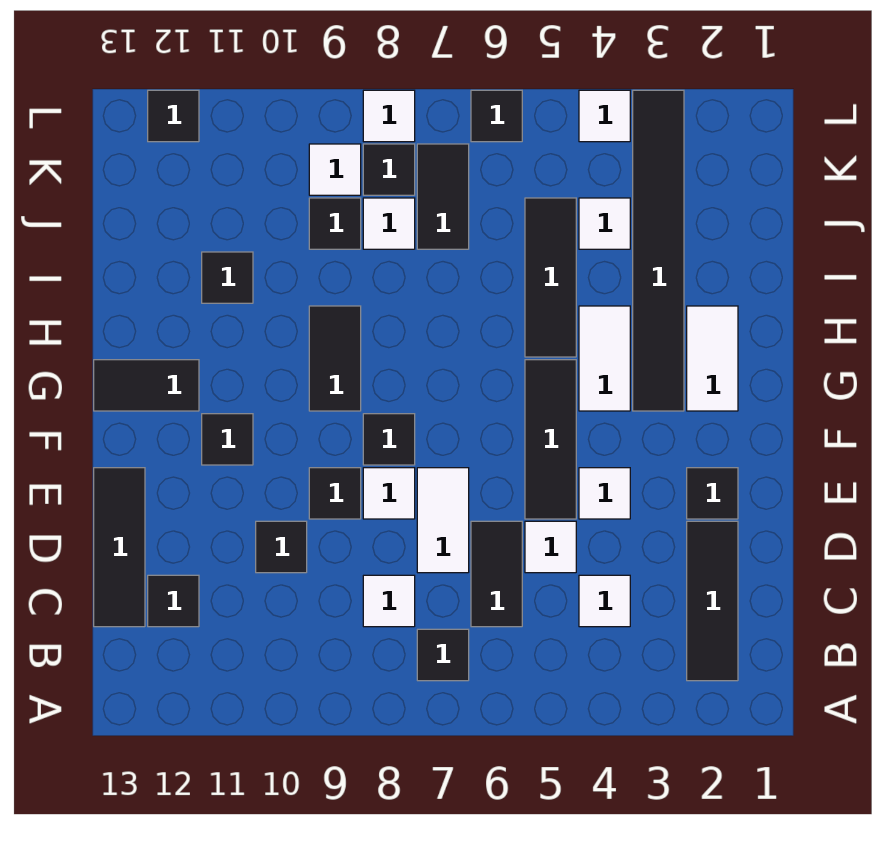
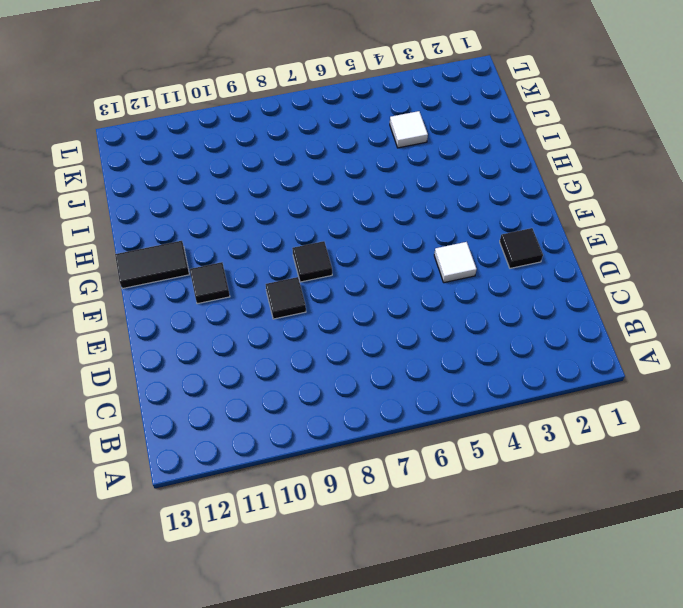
none -> black 1x3 tile [687,521,738,681]
none -> black 1x1 tile [417,629,469,681]
none -> white 1x1 tile [579,575,630,627]
none -> black 1x2 tile [471,521,522,627]

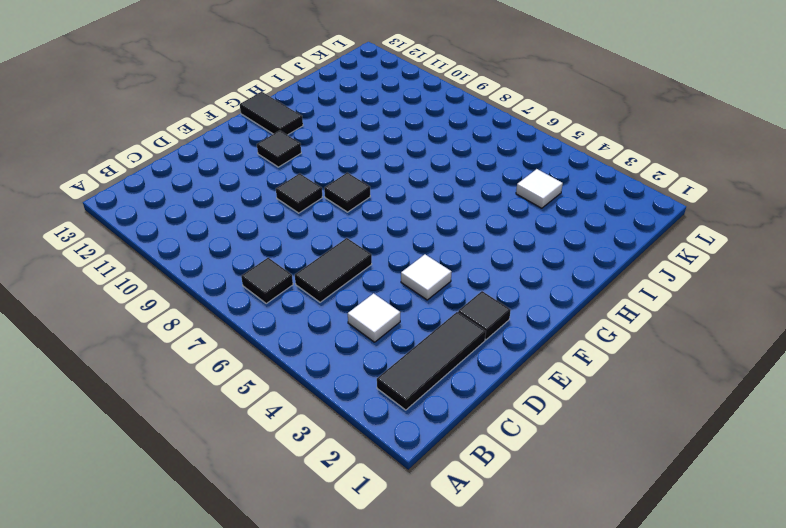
none -> white 1x1 tile [363,575,415,627]
none -> black 1x1 tile [148,575,199,627]
none -> black 1x3 tile [94,468,145,627]
none -> white 1x1 tile [525,521,576,573]

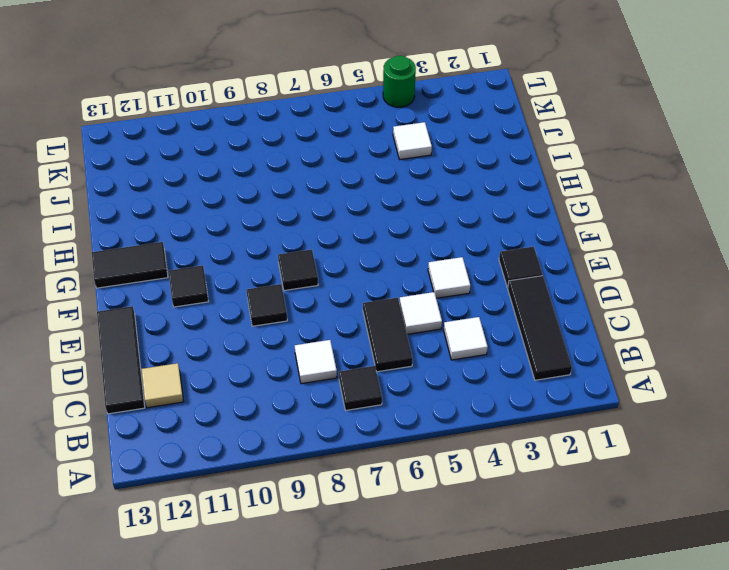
tan 1x1 tile [141,363,184,408] -> black 1x1 tile [148,575,199,627]
green 1x1 round brick [383,56,416,107] -> white 1x1 tile [579,90,630,142]
none -> white 1x2 tile [417,468,469,573]
none -> black 1x1 tile [256,521,307,573]
none -> black 1x3 tile [525,360,576,519]
none -> white 1x1 tile [363,468,415,519]

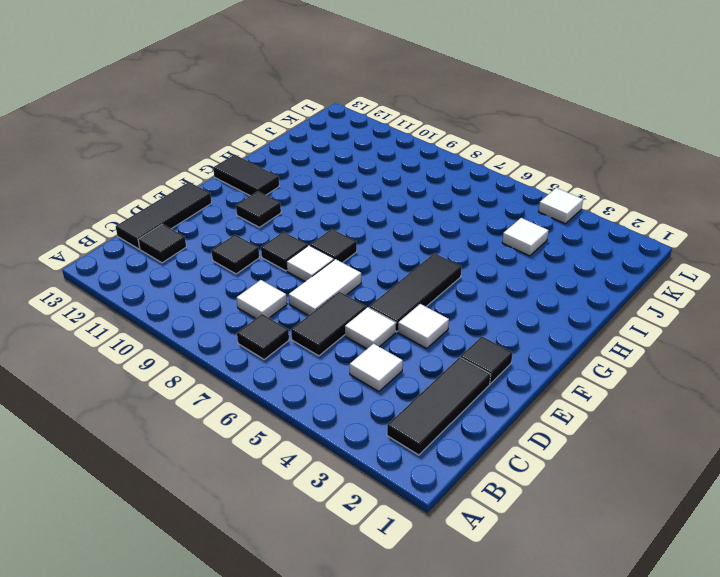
none -> white 1x2 tile [687,306,738,411]
none -> black 1x6 tile [633,90,684,411]
none -> white 1x2 tile [579,306,630,411]
none -> black 1x2 tile [309,306,361,411]

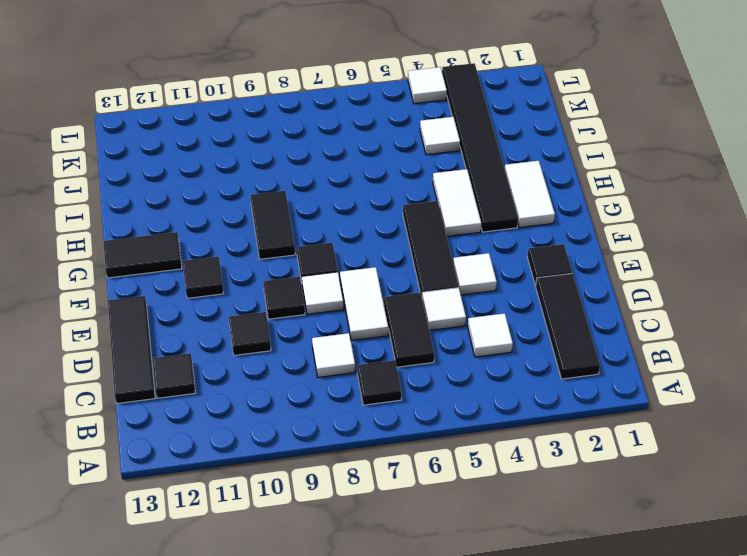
none -> black 1x3 tile [525,198,576,357]
none -> black 1x1 tile [202,252,253,303]
none -> black 1x2 tile [417,144,469,249]
none -> white 1x1 tile [363,198,415,249]

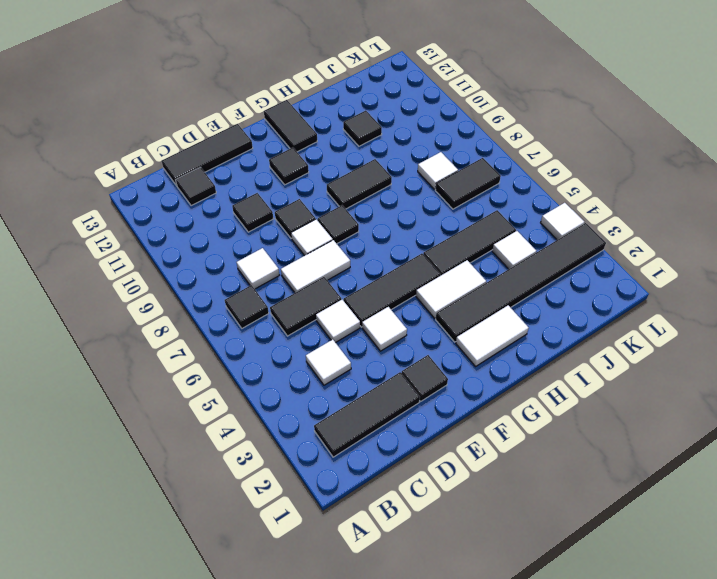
none -> black 1x1 tile [309,198,361,249]
none -> black 1x1 tile [363,144,415,195]
none -> white 1x1 tile [309,144,361,195]
none -> black 1x1 tile [471,90,522,142]

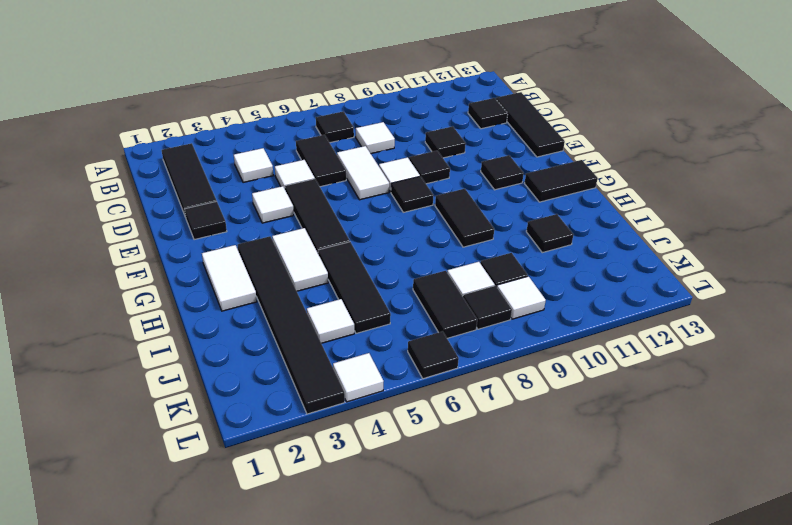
none -> white 1x1 tile [363,90,415,142]
none -> black 1x1 tile [148,90,199,142]

